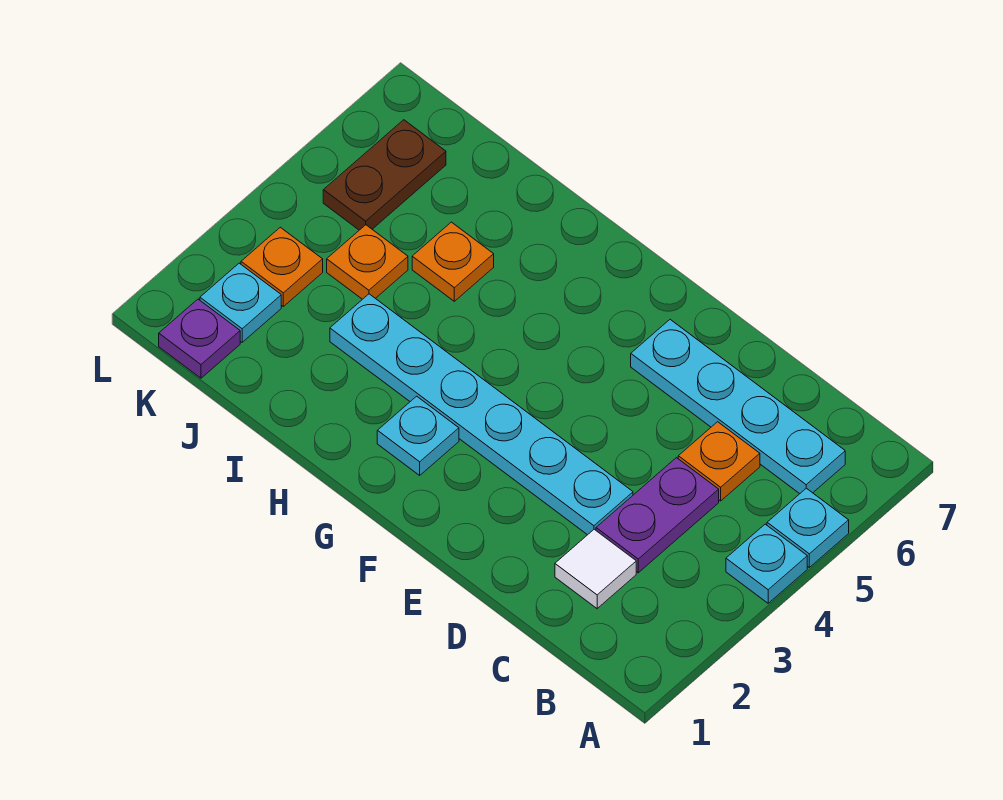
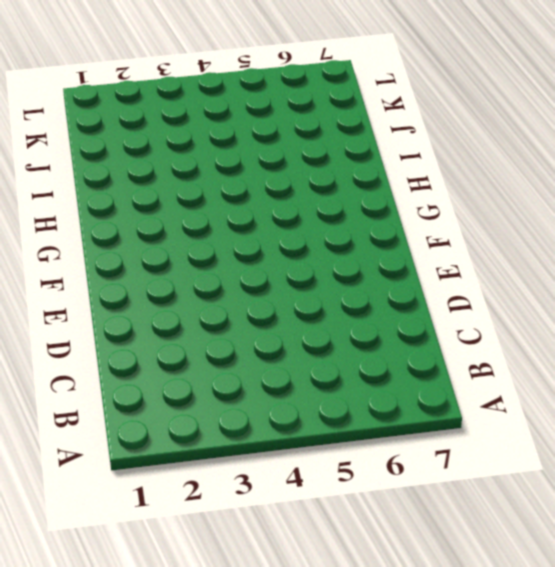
none -> cyan 1x1 plate [726,524,807,603]
none -> cyan 1x1 plate [767,488,849,567]
none -> cyan 1x4 plate [631,320,845,494]

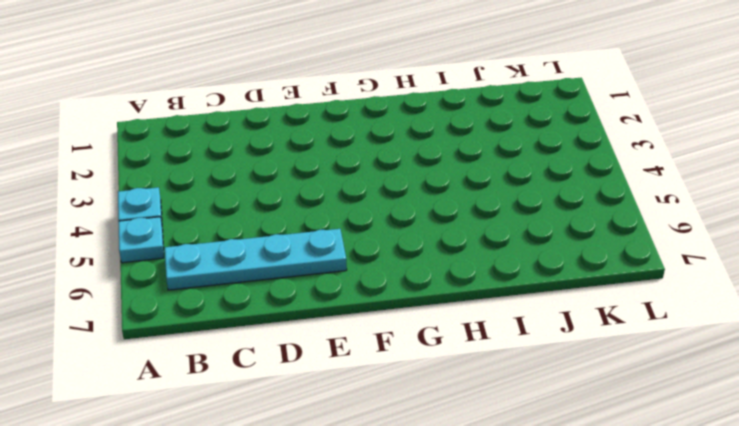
none -> white 1x1 tile [555,529,636,609]
none -> purple 1x2 plate [596,458,719,573]
none -> orange 1x1 plate [678,422,760,501]

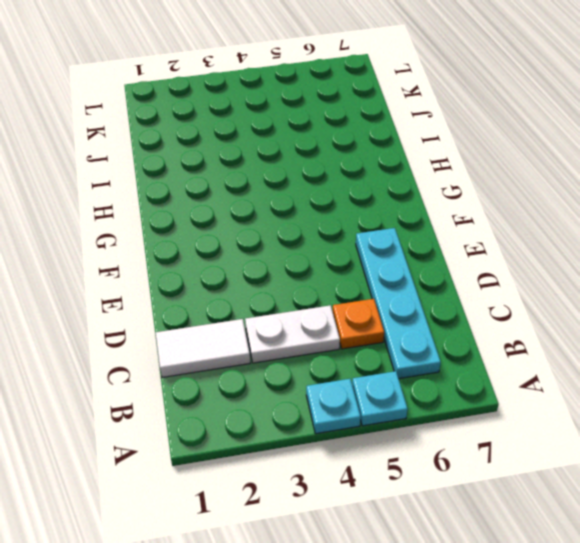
white 1x2 tile [156,319,250,377] -> white 1x1 tile [555,529,636,609]
white 1x2 plate [245,305,340,363] -> purple 1x2 plate [596,458,719,573]
none -> cyan 1x6 plate [330,294,633,535]
none -> cyan 1x1 plate [377,396,459,475]
none -> orange 1x1 plate [412,222,494,301]

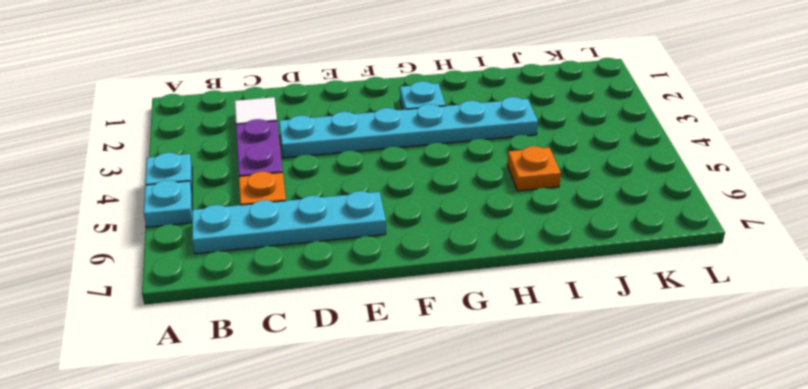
none -> orange 1x1 plate [327,225,408,299]
none -> purple 1x1 plate [159,299,240,378]
none -> cyan 1x1 plate [200,263,281,342]

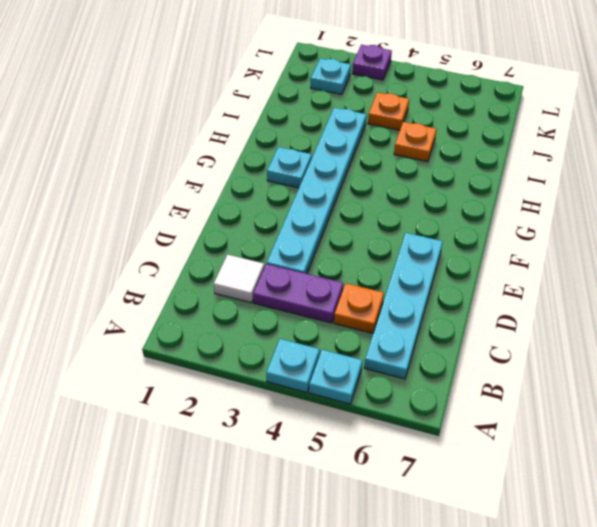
purple 1x1 plate [352,45,392,80] -> purple 1x1 plate moved to [159,299,240,378]
none -> orange 1x1 plate [241,227,323,306]
none -> brown 1x2 plate [323,120,446,230]

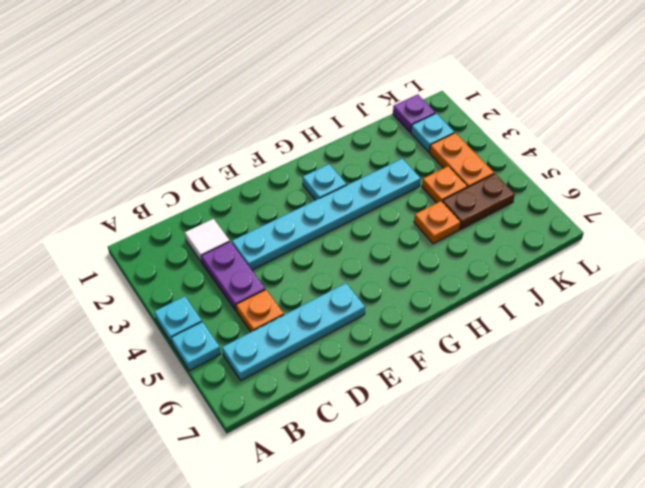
brown 1x2 plate [442,174,515,229] -> brown 1x2 plate turned to [323,120,446,230]
orange 1x2 plate [430,133,494,187] -> orange 1x1 plate [241,227,323,306]

